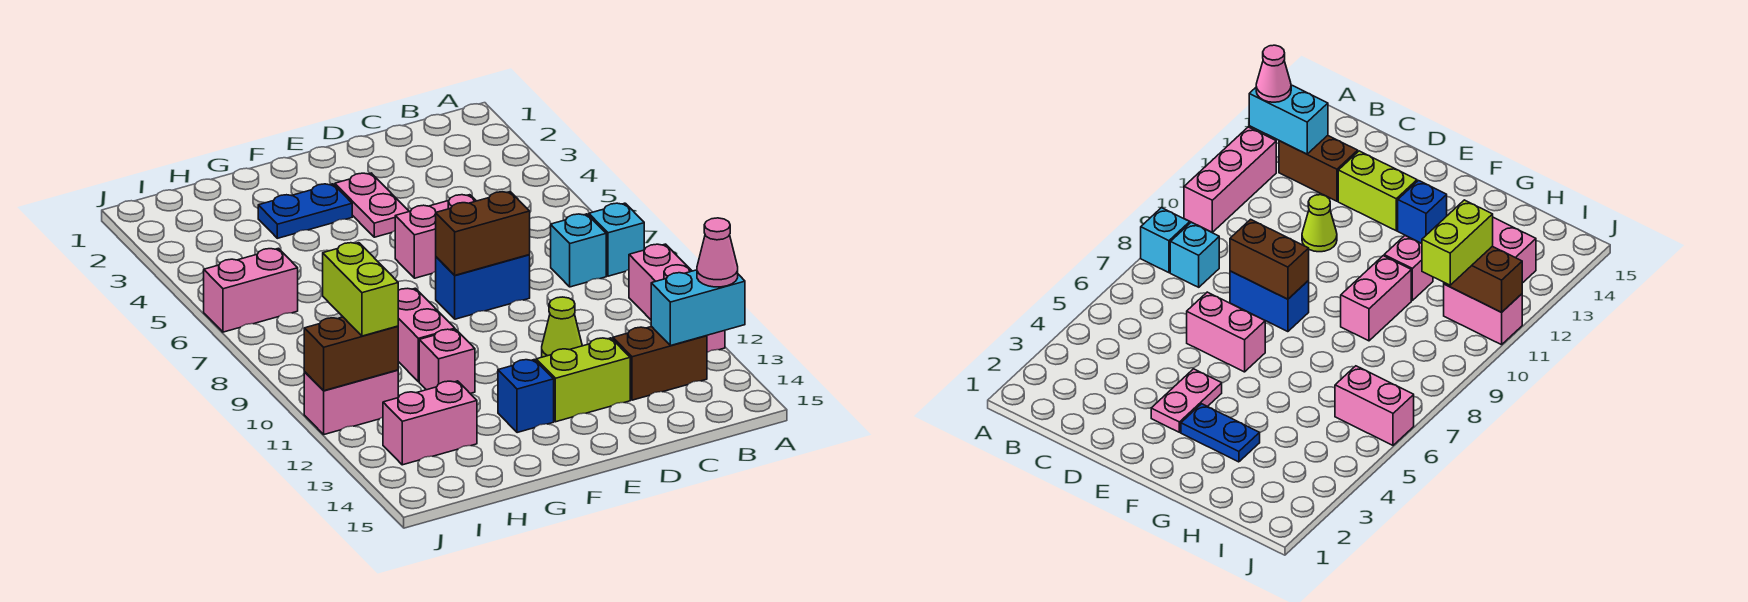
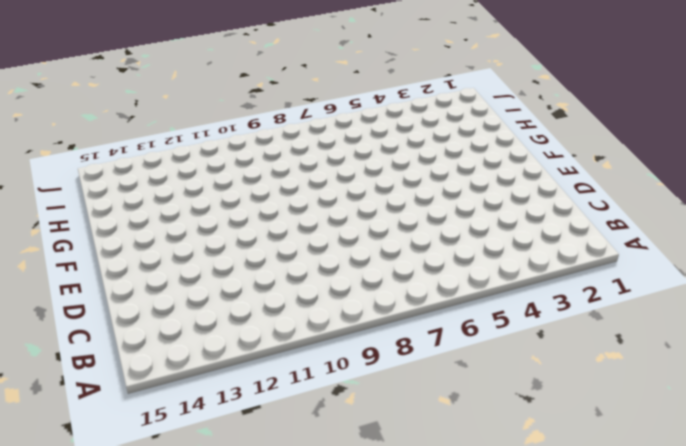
none -> cyan 1x1 brick [589,203,644,276]
none -> pink 1x3 brick [629,244,725,352]
none -> cyan 1x1 brick [551,214,606,287]

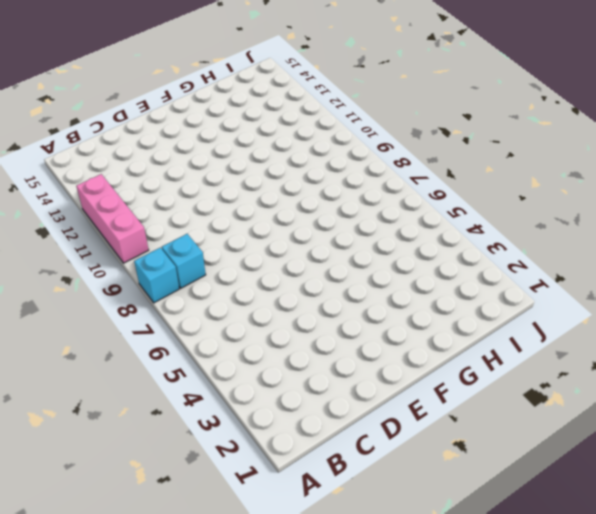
none -> brown 1x2 brick [613,327,707,400]
none -> pink 1x2 brick [395,195,476,278]
none -> blue 1x2 brick [436,255,530,319]

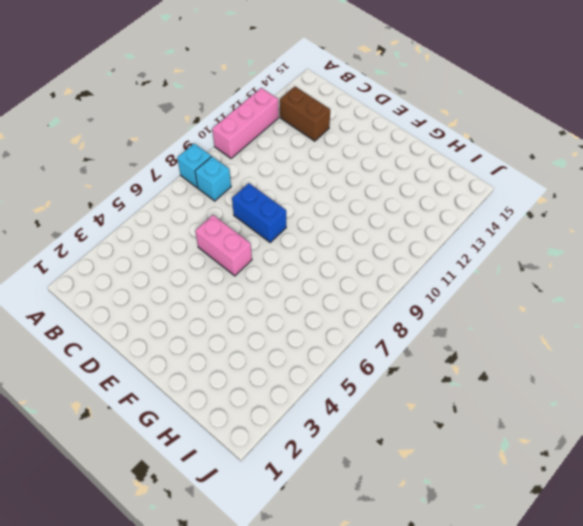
none -> lime 1x1 cone [542,297,582,357]
none -> lime 1x2 brick [536,338,630,422]
none -> pink 1x2 plate [335,173,409,237]

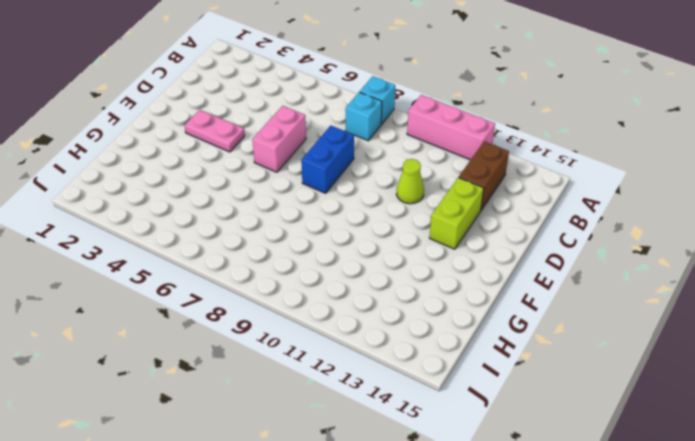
none -> blue 1x2 plate [258,184,352,238]
none -> blue 1x1 brick [498,360,554,433]
none -> pink 1x2 brick [398,288,455,382]

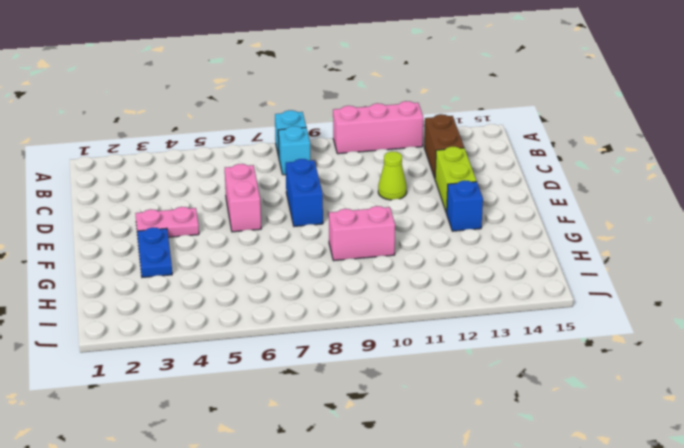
none -> pink 1x1 brick [419,329,475,393]
none -> pink 1x2 brick [383,381,477,465]
none -> pink 1x2 brick [204,248,298,332]

